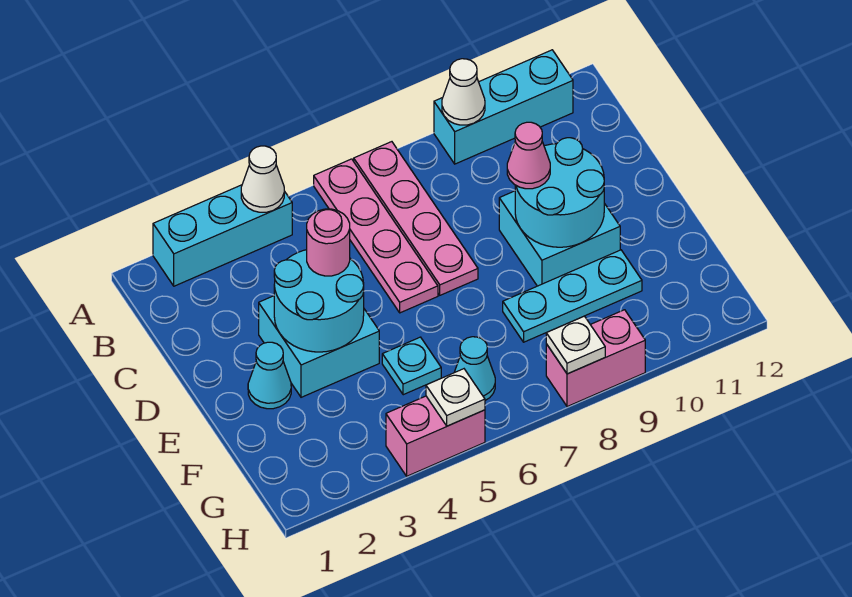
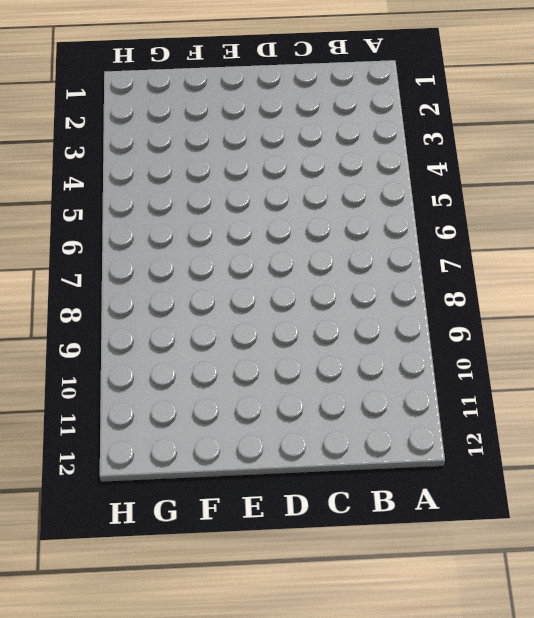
none -> cyan 1x3 brick [153,185,292,286]
none -> pink 1x4 plate [314,159,438,313]
none -> pink 1x4 plate [354,142,478,295]

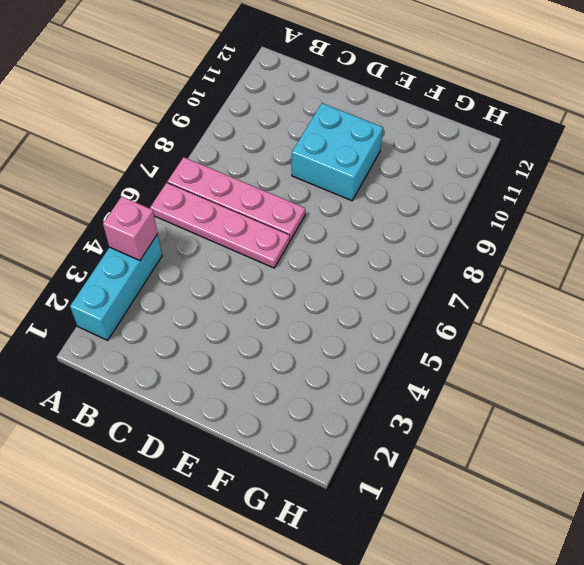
pink 1x1 brick [103,197,158,261] -> white 1x1 cone [241,146,284,212]
none -> cyan 1x3 brick [434,50,573,164]
none -> cyan 2x2 brick [259,296,379,397]
none -> cyan 1x1 cone [248,342,291,409]

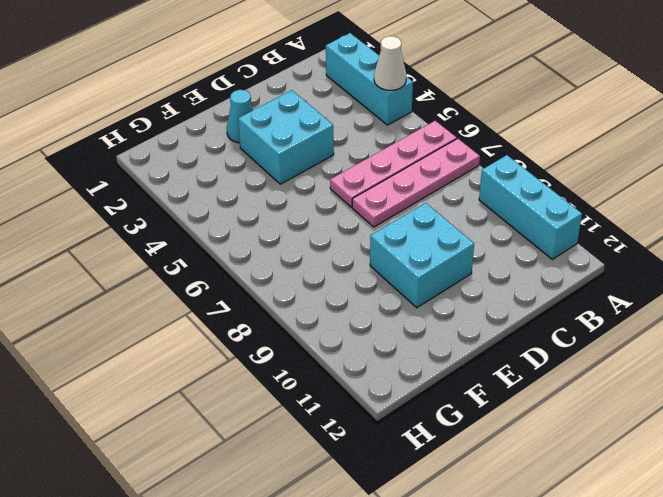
none -> cyan 1x1 plate [382,337,441,395]
none -> cyan 1x3 plate [503,250,642,342]
none -> cyan 1x1 cone [454,337,495,400]

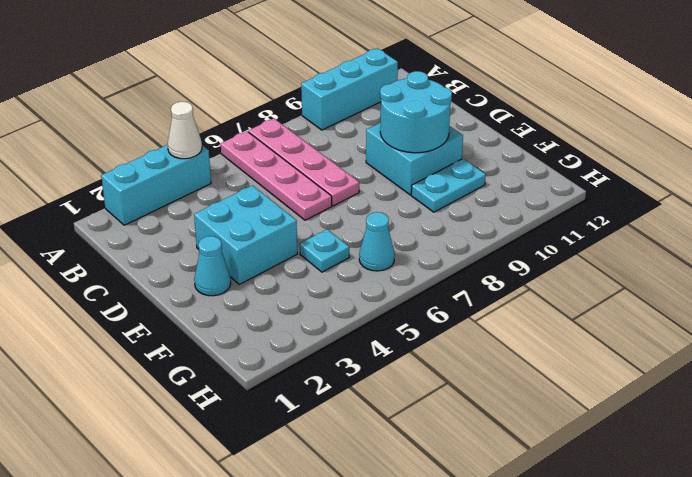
cyan 1x2 plate [411,159,486,212] -> cyan 1x3 plate [503,250,642,342]
none -> pink 1x2 brick [386,396,485,476]
none -> pink 1x2 brick [546,310,645,407]
none -> white 1x1 cone [442,59,485,125]

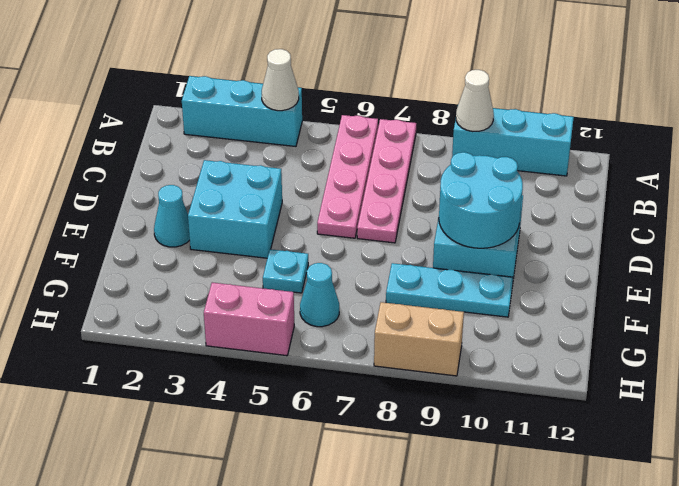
tan 1x2 brick [374,302,464,376] -> pink 1x2 brick [546,310,645,407]
none -> cyan 2x2 round brick [274,250,364,352]
none -> white 1x1 plate [426,369,485,426]
none -> white 1x1 plate [546,316,605,374]

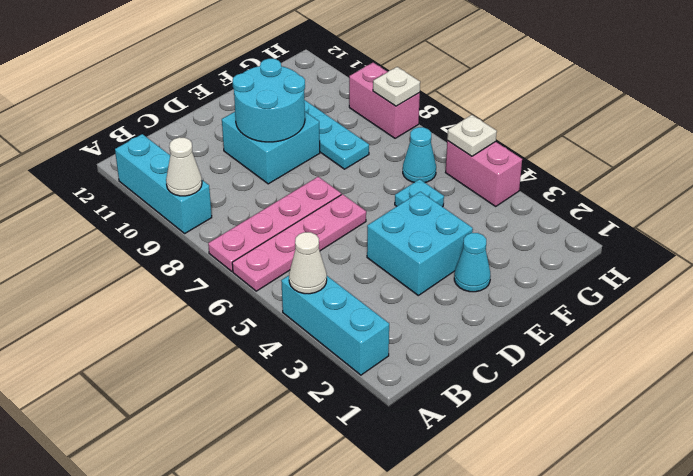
none -> cyan 2x2 round brick [274,250,364,352]
none -> pink 1x1 round brick [307,209,350,276]
none -> pink 1x1 cone [507,122,550,189]

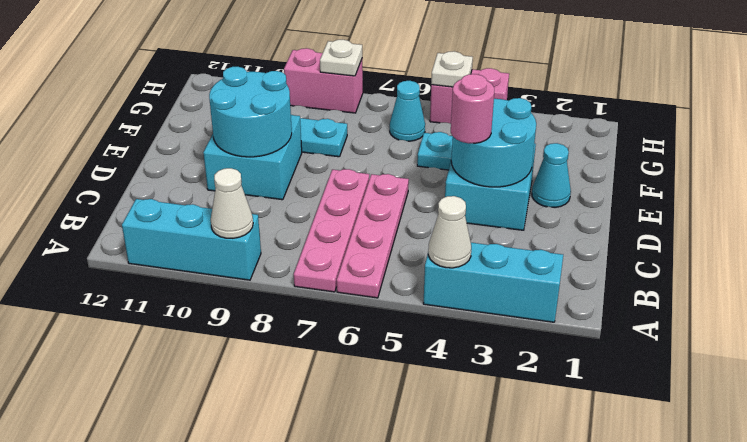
none -> pink 1x1 cone [507,122,550,189]

